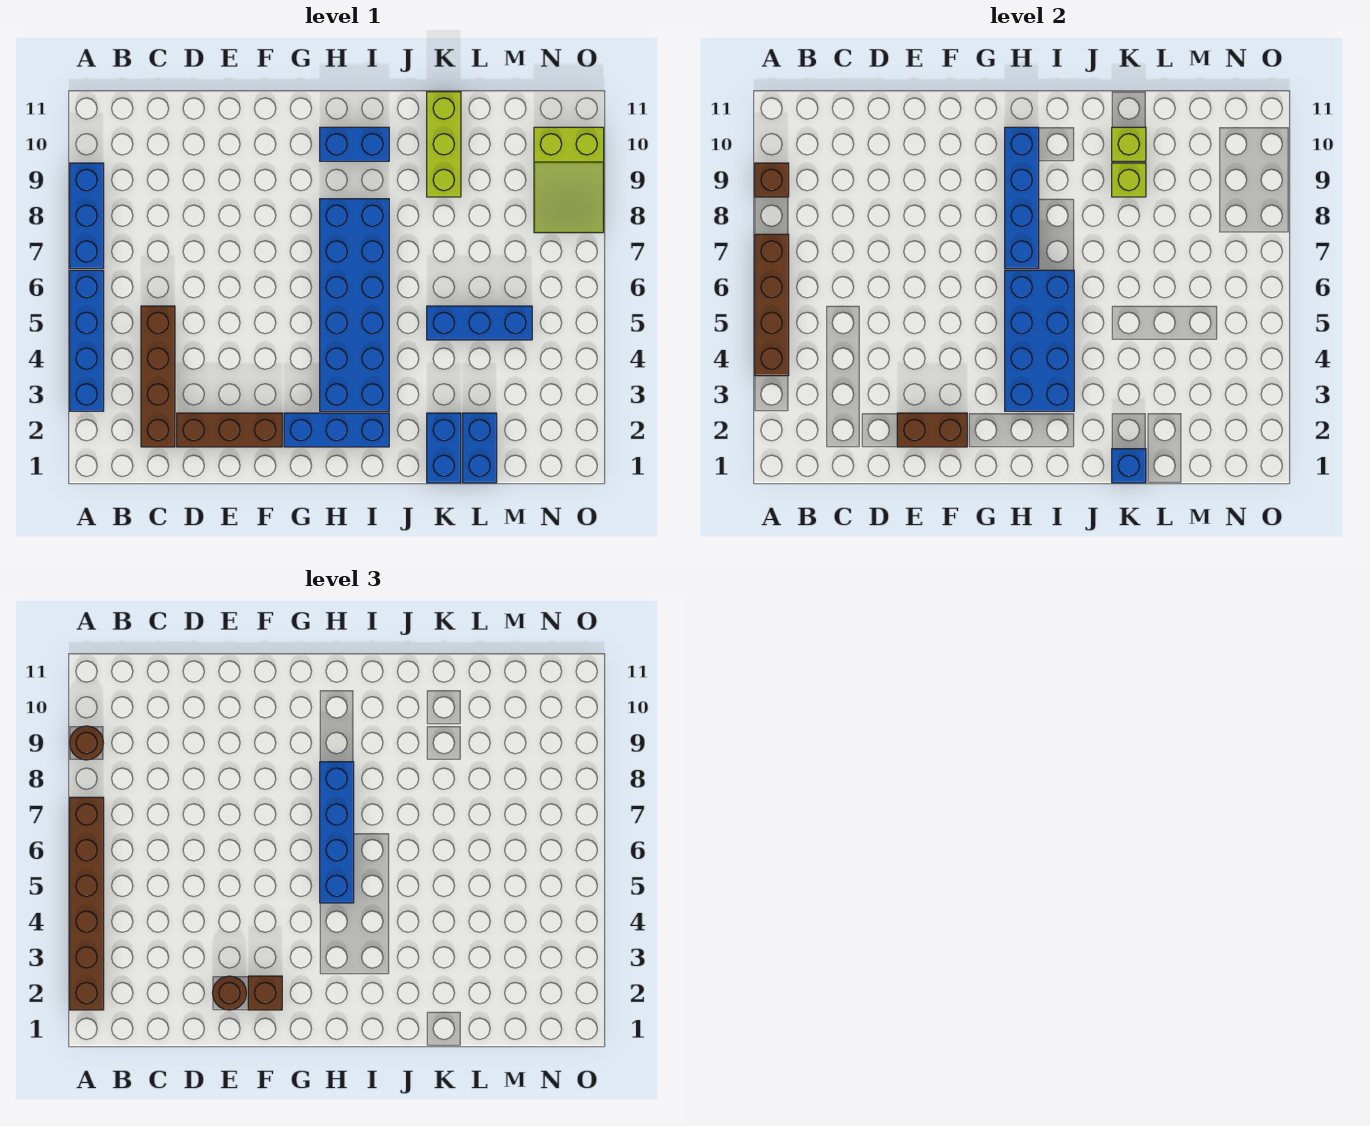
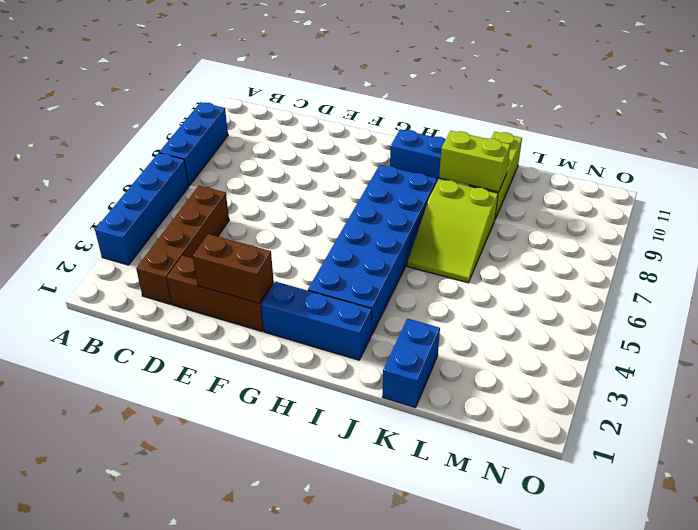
lime 2x3 slope [407,179,498,283] -> lime 2x3 slope moved to [534,127,604,233]
lime 1x2 brick [439,131,510,192] -> lime 1x1 brick [1112,163,1146,197]
none -> blue 1x3 brick [427,306,532,340]
none -> blue 1x2 brick [463,413,497,483]
none -> brown 1x4 brick [755,234,789,376]

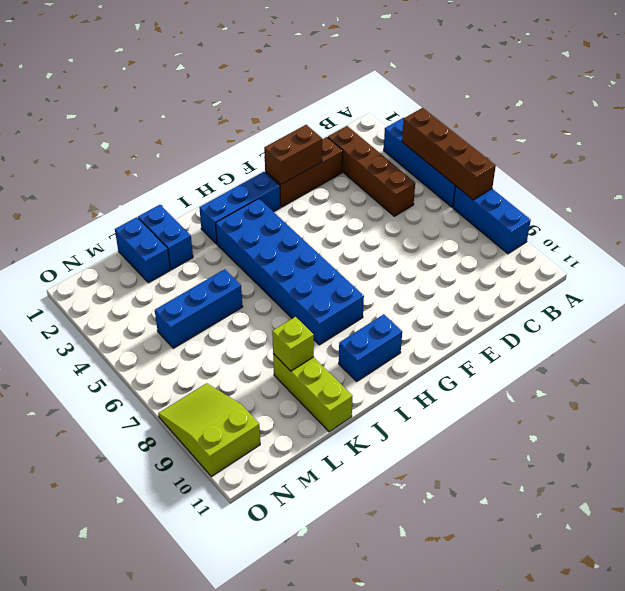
none -> brown 1x1 brick [755,163,789,197]
none -> blue 2x4 brick [1005,270,1074,411]
none -> blue 1x4 brick [1005,127,1039,268]

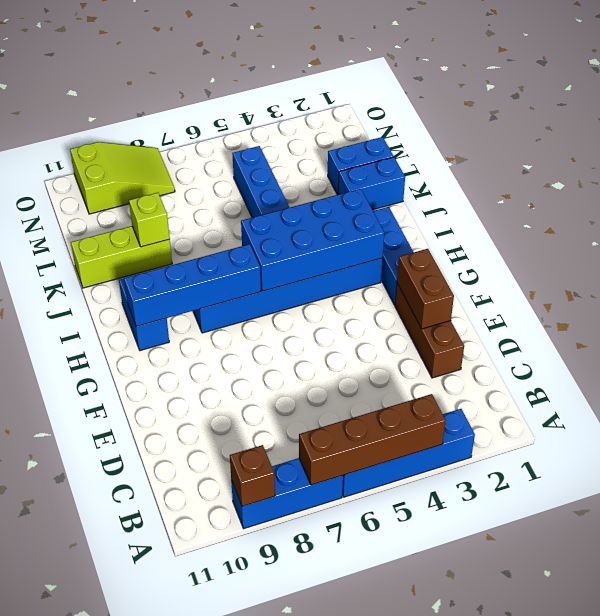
none -> brown 1x4 brick [141,306,175,447]
none -> blue 1x1 brick [1112,449,1146,483]
none -> lime 1x1 brick [1112,127,1146,161]

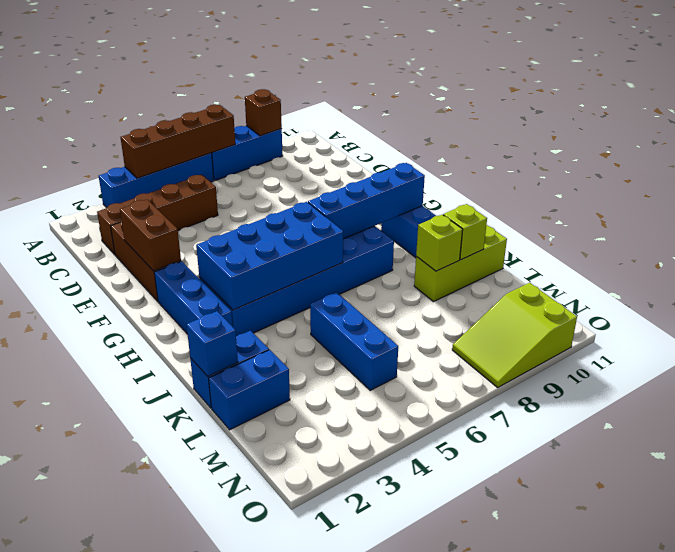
none -> brown 1x6 brick [70,797,104,1010]
none -> brown 1x1 round brick [70,726,103,760]
none -> brown 1x1 round brick [213,976,246,1010]

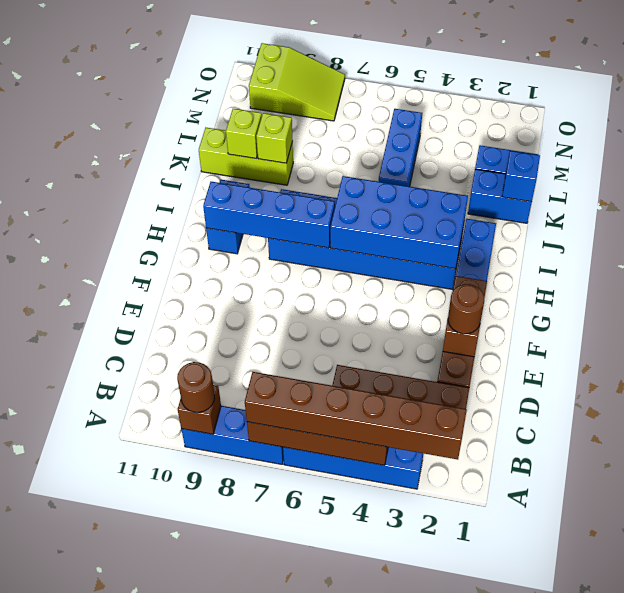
none -> brown 1x1 brick [248,976,282,1010]
none -> blue 1x4 brick [320,762,354,903]

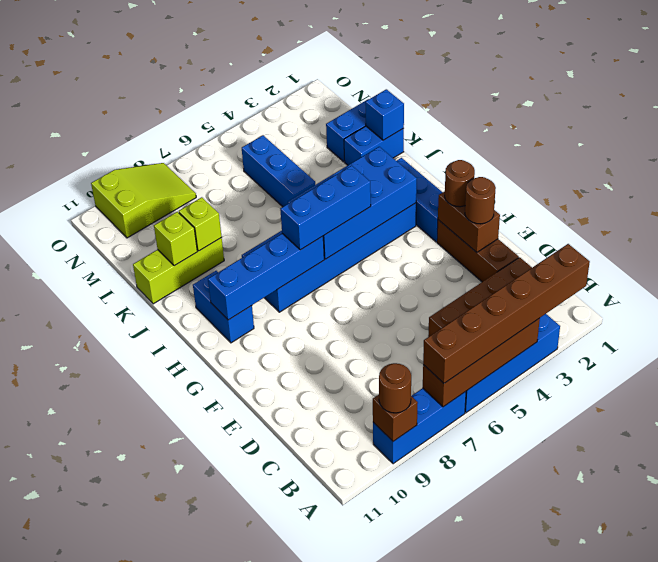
brown 1x1 round brick [445,160,475,207] -> brown 1x1 brick [248,976,282,1010]
blue 1x3 brick [280,166,371,250] -> blue 1x4 brick [320,762,354,903]

